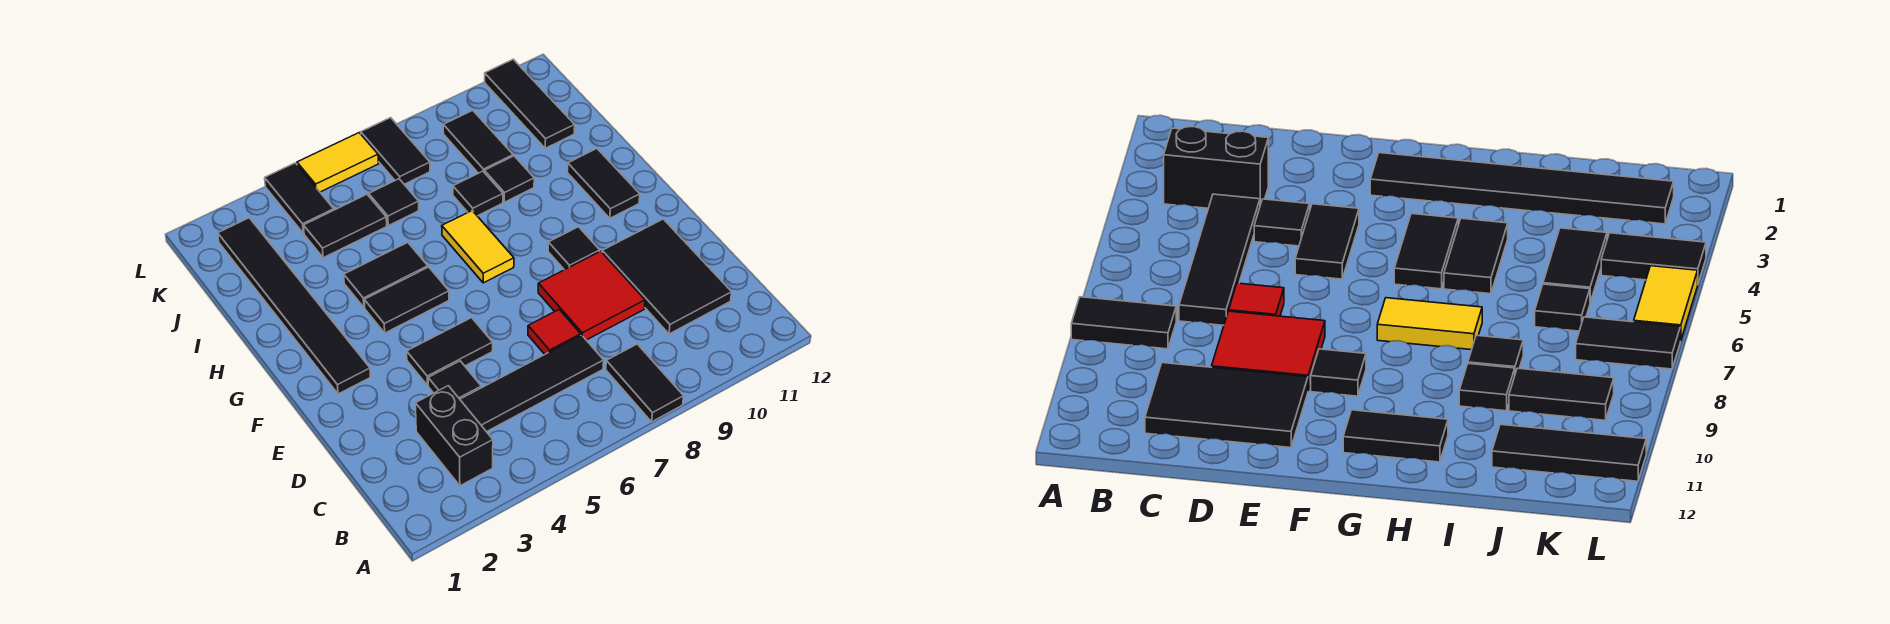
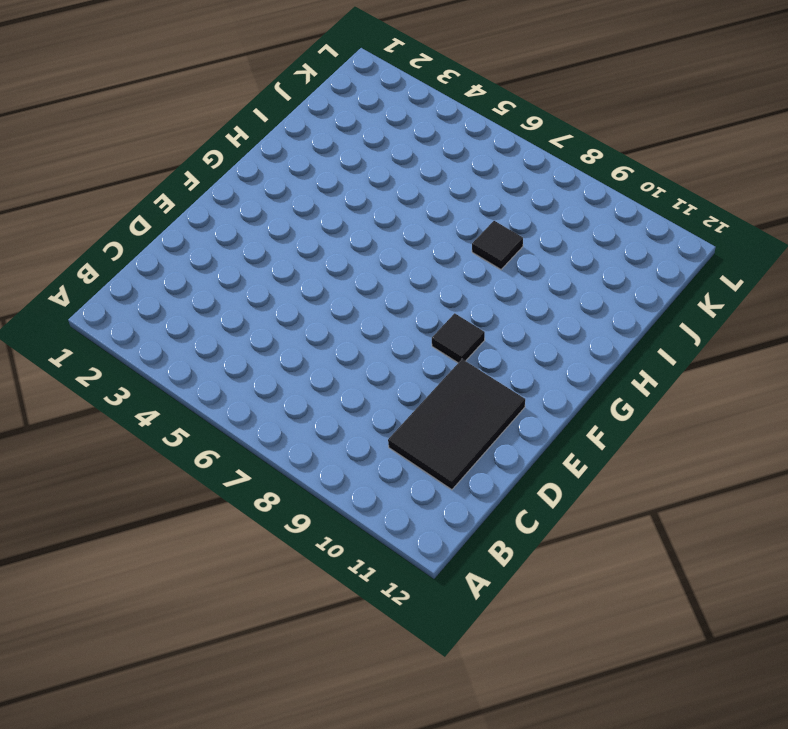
none -> black 1x2 tile [606,344,684,422]
none -> black 1x2 brick [416,386,493,486]
none -> black 1x4 tile [460,335,604,432]

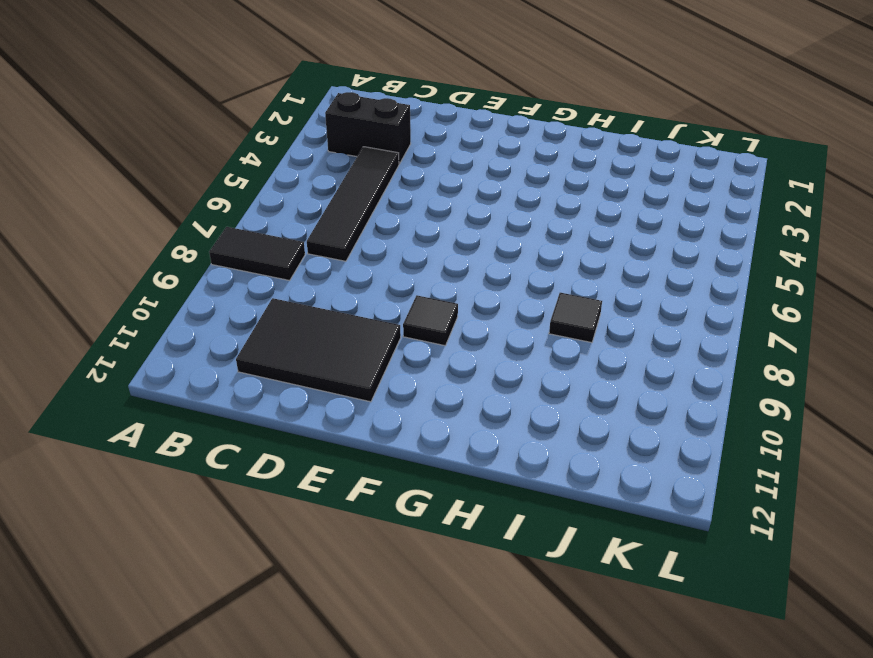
none -> black 1x1 tile [428,361,481,399]
none -> red 1x1 tile [528,310,581,354]
none -> red 2x2 tile [538,251,645,340]

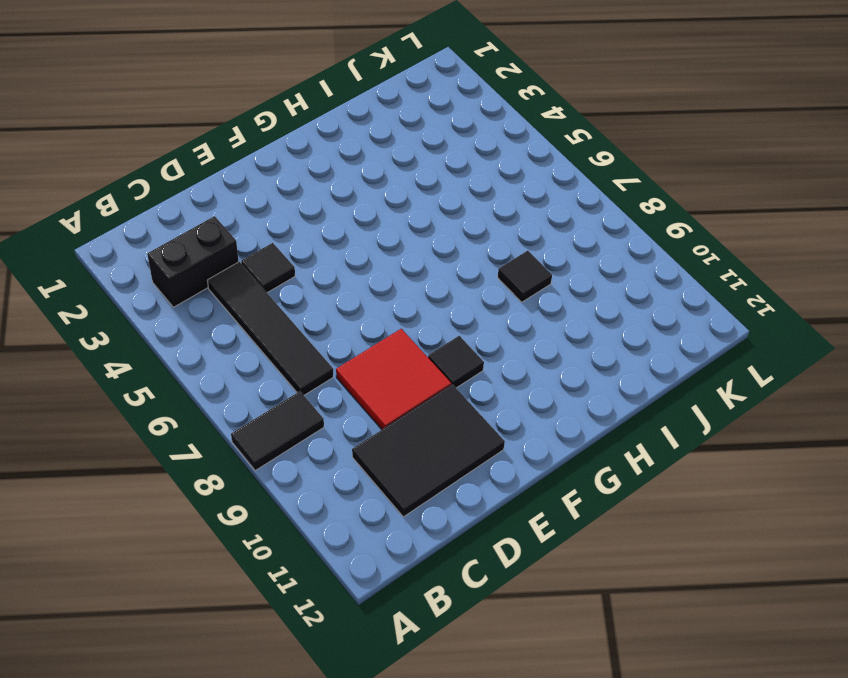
none -> red 1x1 tile [528,310,581,354]
none -> black 1x2 tile [407,318,493,385]
none -> black 1x6 tile [218,218,370,394]

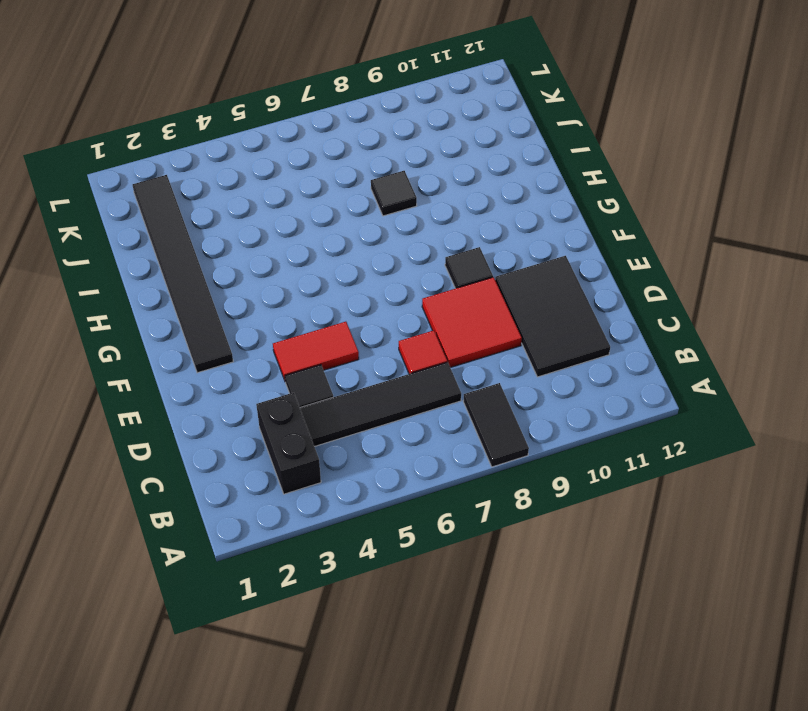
red 1x2 tile [273,322,359,380] -> black 1x2 tile [407,318,493,385]
none -> black 1x2 tile [364,267,449,333]
none -> yellow 1x2 tile [442,211,514,283]
none -> black 1x2 tile [567,149,640,218]

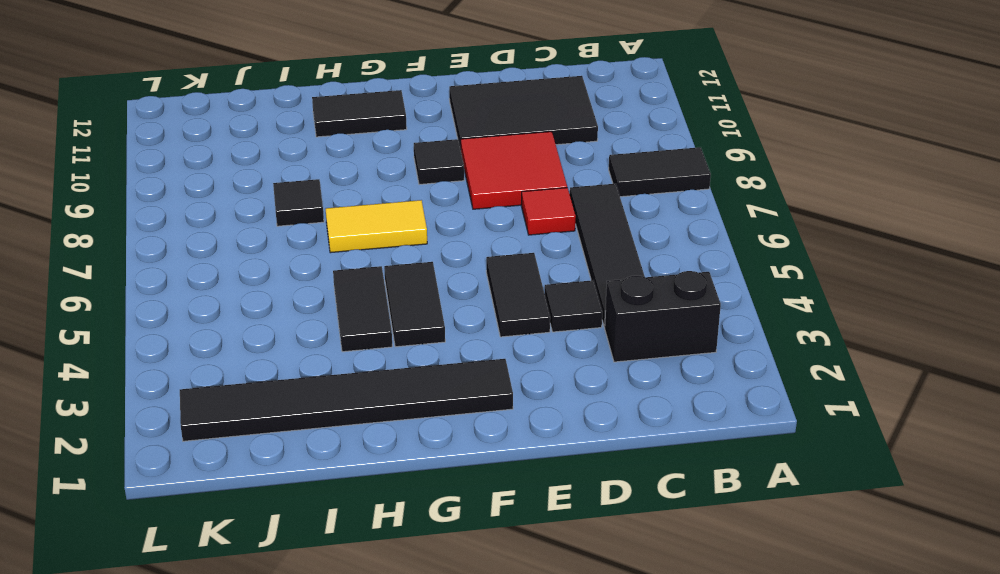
none -> black 1x1 tile [484,156,534,202]
none -> black 1x2 tile [304,194,387,258]
none -> black 1x1 tile [369,179,419,226]

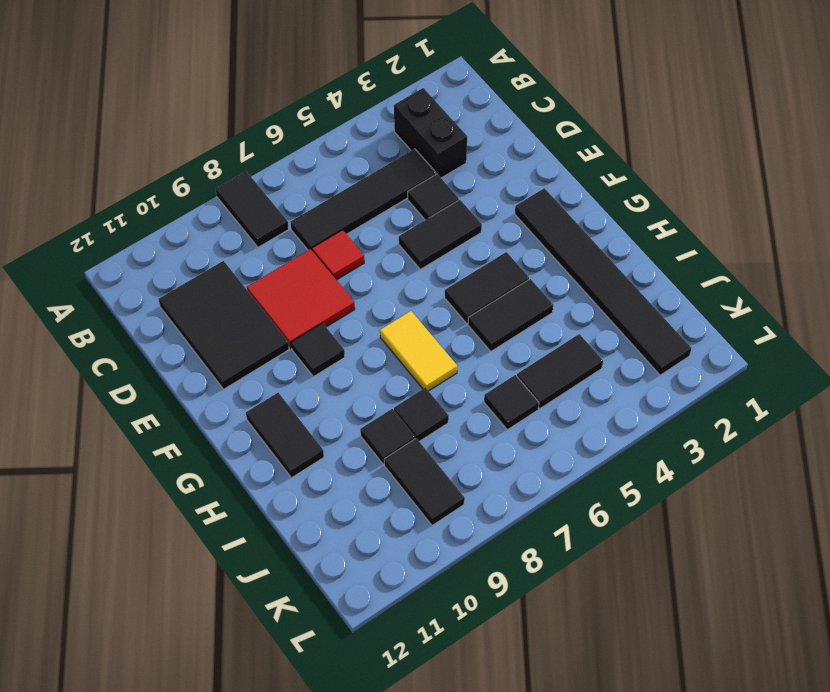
none -> black 1x3 tile [485,59,575,148]
none -> black 1x2 tile [265,163,334,233]
none -> black 1x2 tile [361,118,430,184]

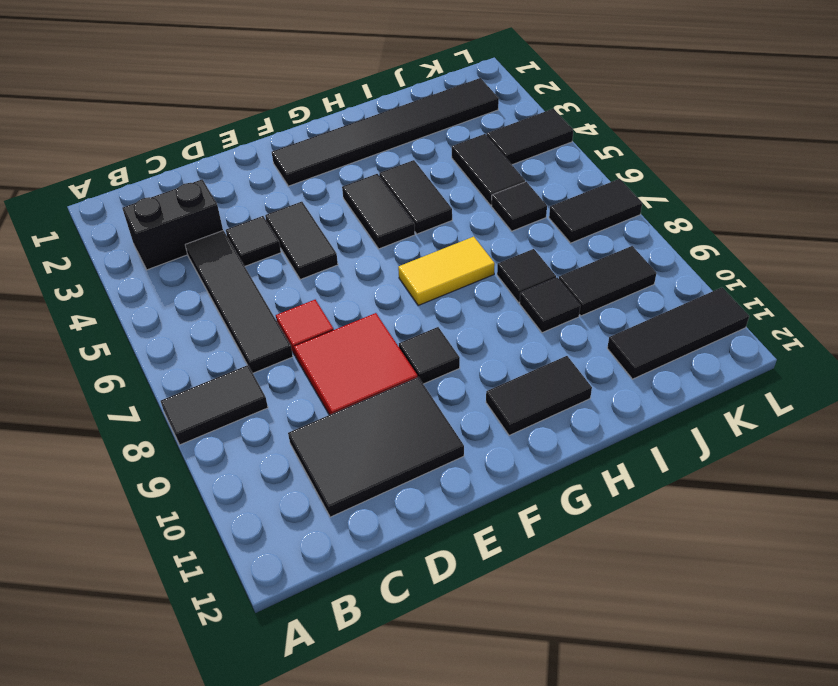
none -> yellow 1x2 tile [297,133,378,192]

